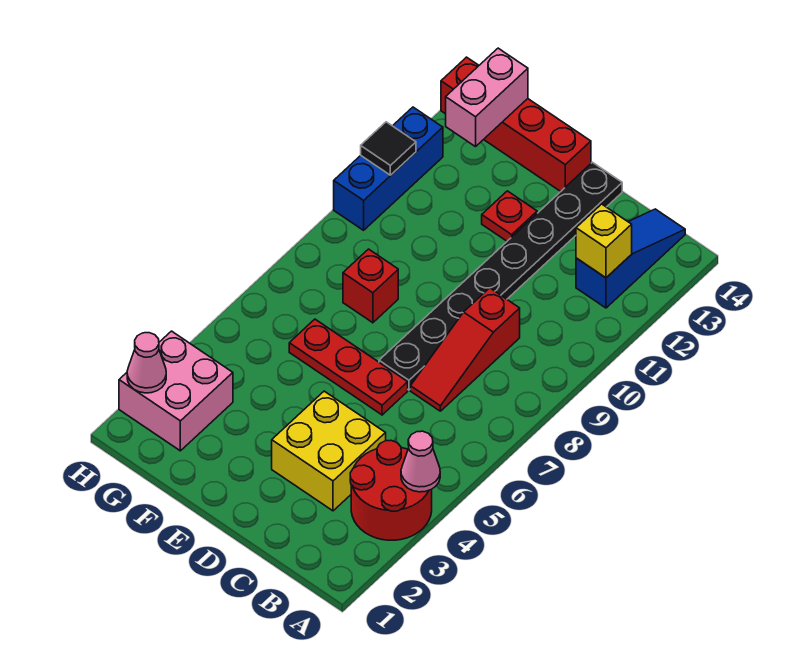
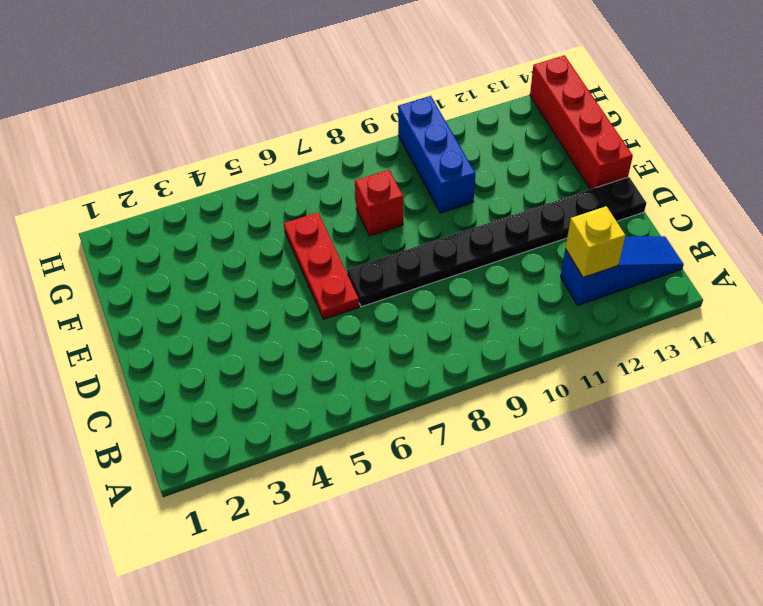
blue 1x3 brick [398,96,475,213] -> blue 1x3 brick turned to [334,107,443,230]
none -> red 2x2 round brick [350,440,432,540]
none -> yellow 2x2 brick [272,391,386,511]
none -> red 1x3 slope [410,288,520,411]

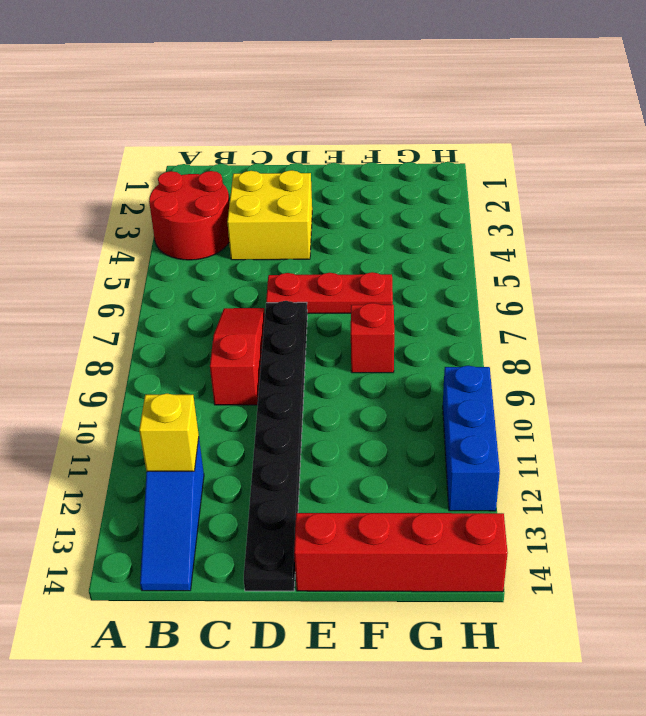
none -> red 1x1 plate [482,191,537,241]
none -> pink 2x2 brick [119,331,233,451]
none -> pink 1x1 cone [401,431,440,492]

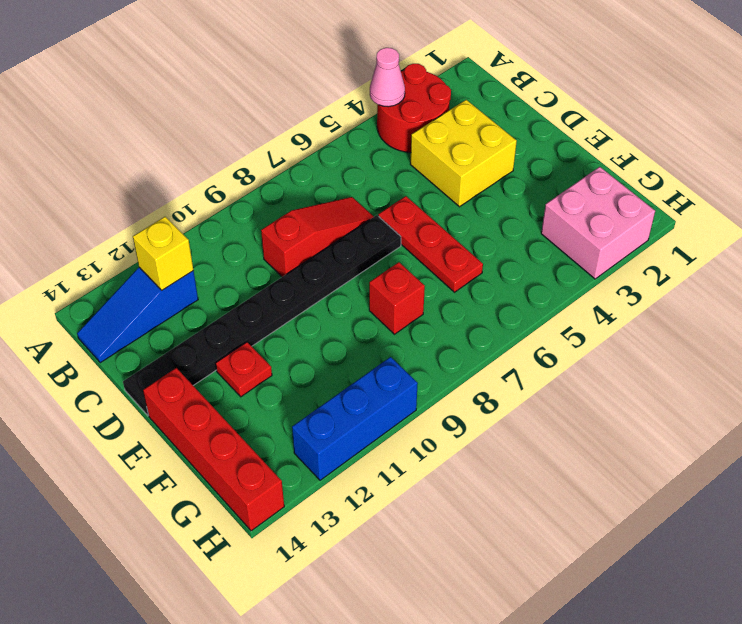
none -> pink 1x2 brick [446,48,528,147]
none -> pink 1x1 cone [127,333,166,393]
none -> black 1x1 tile [361,122,416,175]

